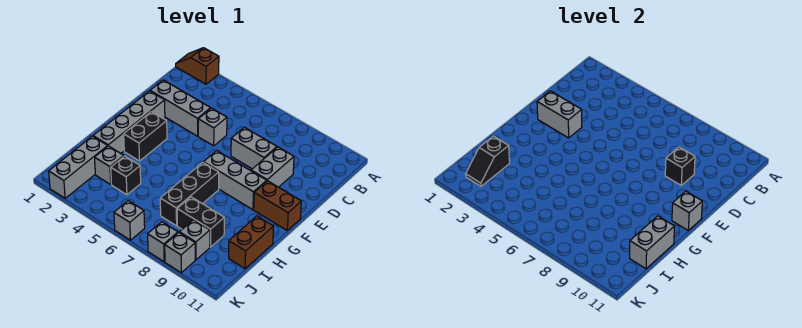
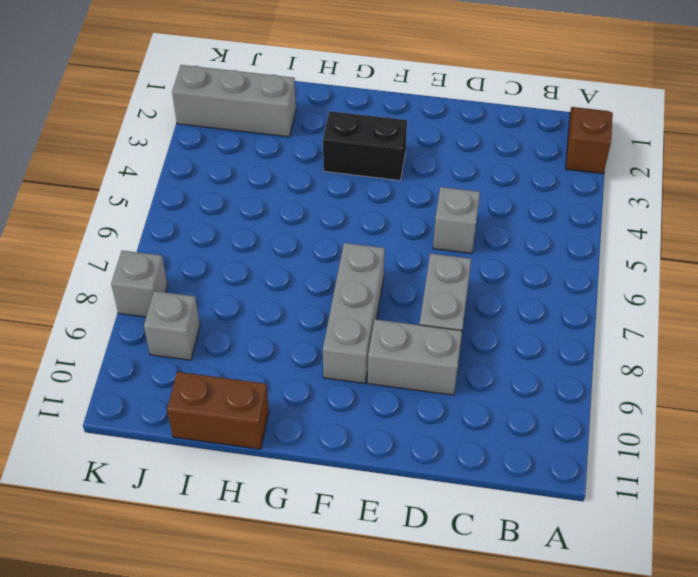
none -> grey 1x3 brick [150,80,211,136]
none -> grey 1x4 brick [93,91,165,153]
none -> brown 1x2 brick [254,181,301,230]

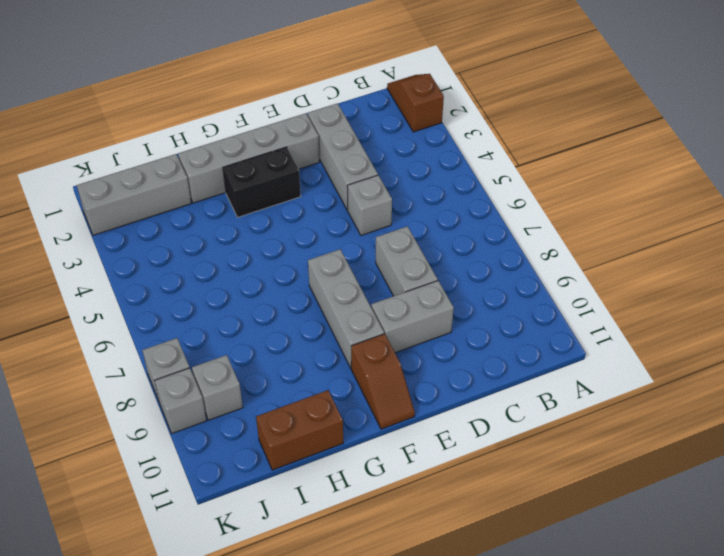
brown 1x2 slope [351,334,415,429] -> brown 1x2 brick [254,181,301,230]
none -> black 1x3 brick [160,162,219,226]
none -> grey 1x1 brick [95,146,124,184]
none -> black 1x1 brick [111,156,141,195]

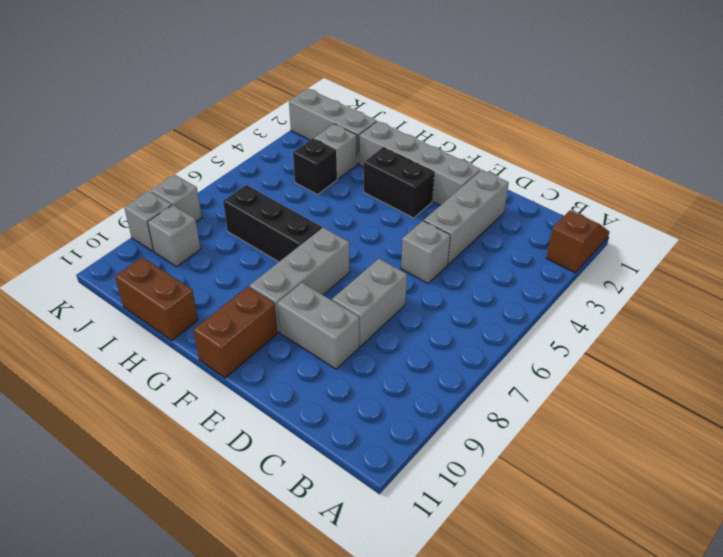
none -> black 1x2 brick [177,197,224,247]
none -> grey 1x1 brick [114,201,145,240]
none -> black 1x1 brick [665,147,695,185]

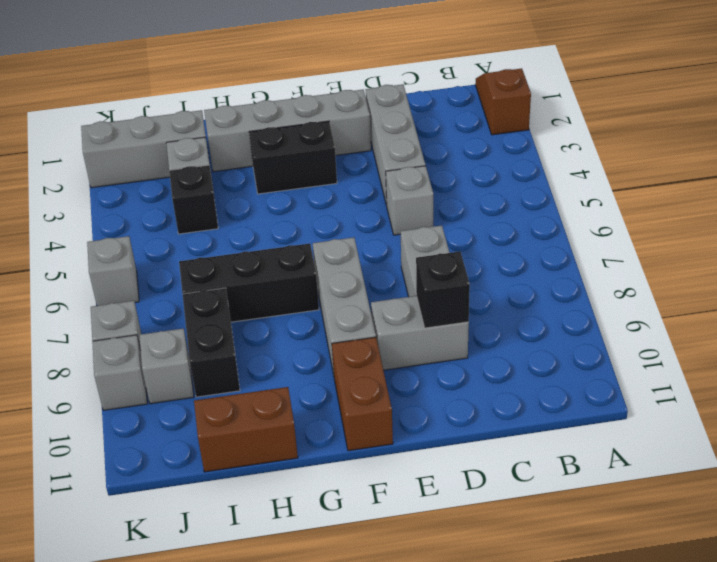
none -> grey 1x2 brick [537,91,582,138]
none -> grey 1x1 brick [672,191,702,230]
none -> grey 1x2 brick [630,216,675,269]

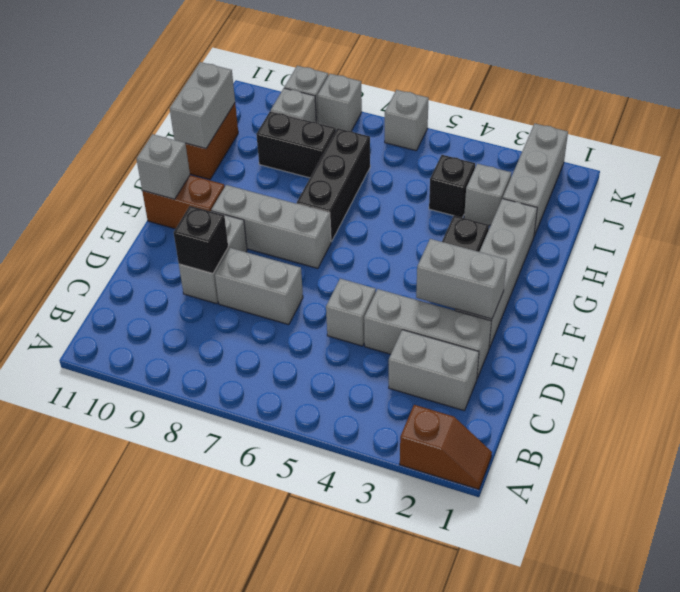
grey 1x2 brick [389,330,479,411] -> none
none -> black 1x2 slope [466,136,510,186]

